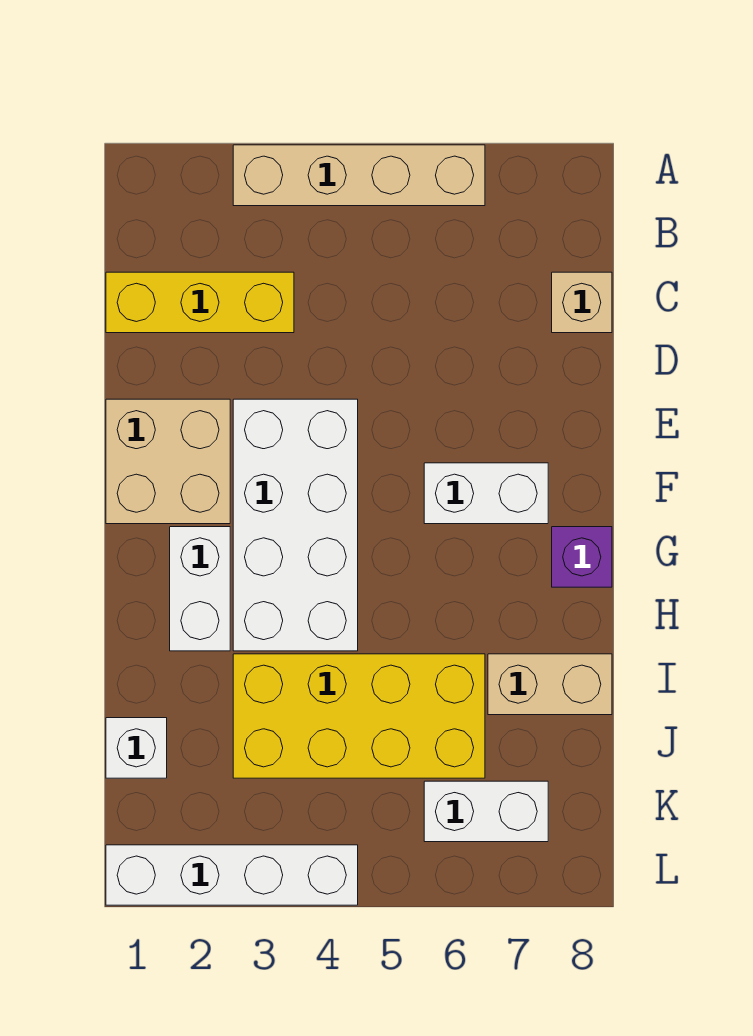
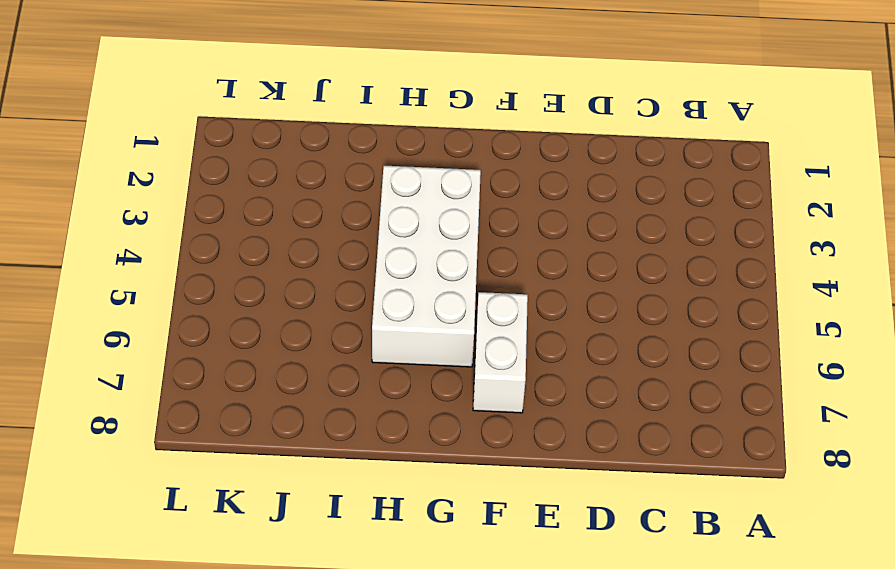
white 2x4 brick [372,166,481,367] -> white 2x4 brick turned to [233,399,358,651]
none -> tan 1x4 brick [233,145,485,206]
none -> yellow 1x3 brick [106,272,294,333]
none -> tan 1x1 brick [552,272,612,333]

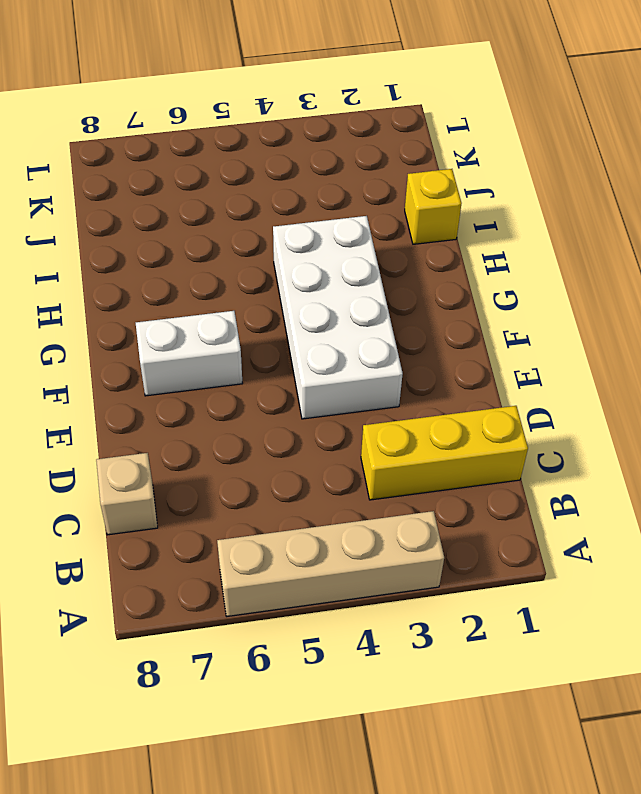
yellow 1x1 brick [405,169,462,244] -> none
none -> tan 2x2 brick [106,399,230,524]
none -> white 1x2 brick [170,527,230,651]
none -> purple 1x1 brick [552,527,612,587]

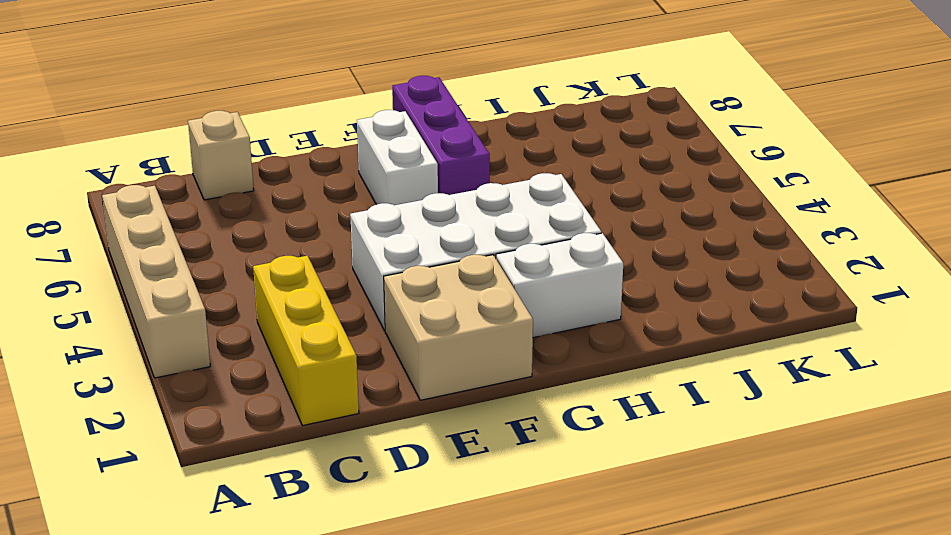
purple 1x3 brick [392,76,490,195] -> purple 1x1 brick [552,527,612,587]
none -> yellow 2x4 brick [233,654,485,778]
none -> tan 1x2 brick [488,654,612,715]
none -> white 1x1 brick [106,718,167,778]

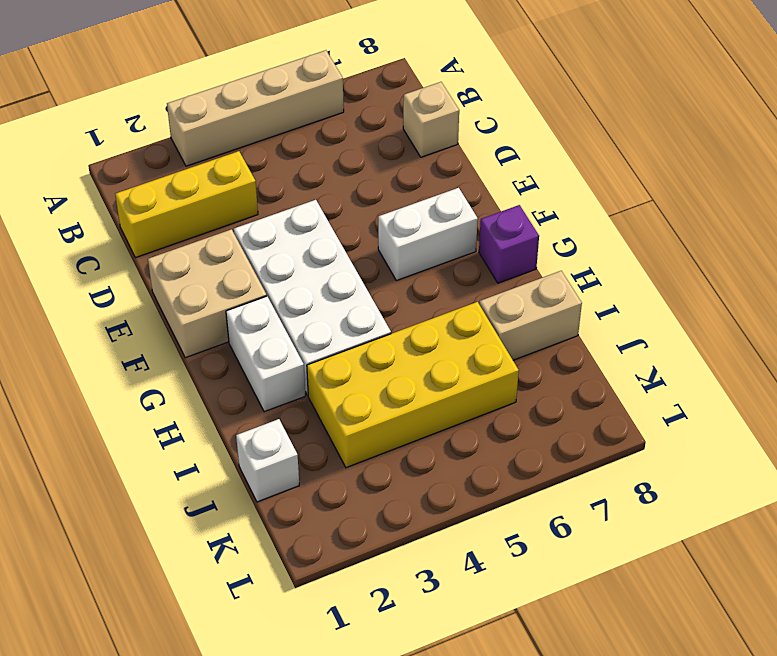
none -> white 1x2 brick [424,781,548,842]
none -> white 1x4 brick [106,845,358,905]

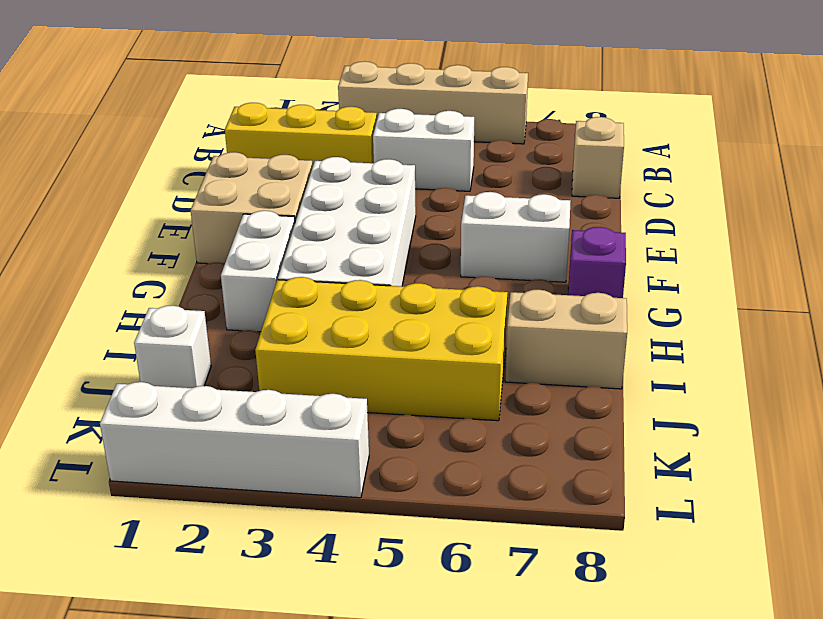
white 1x2 brick [373,109,474,191] -> white 1x2 brick moved to [424,781,548,842]

